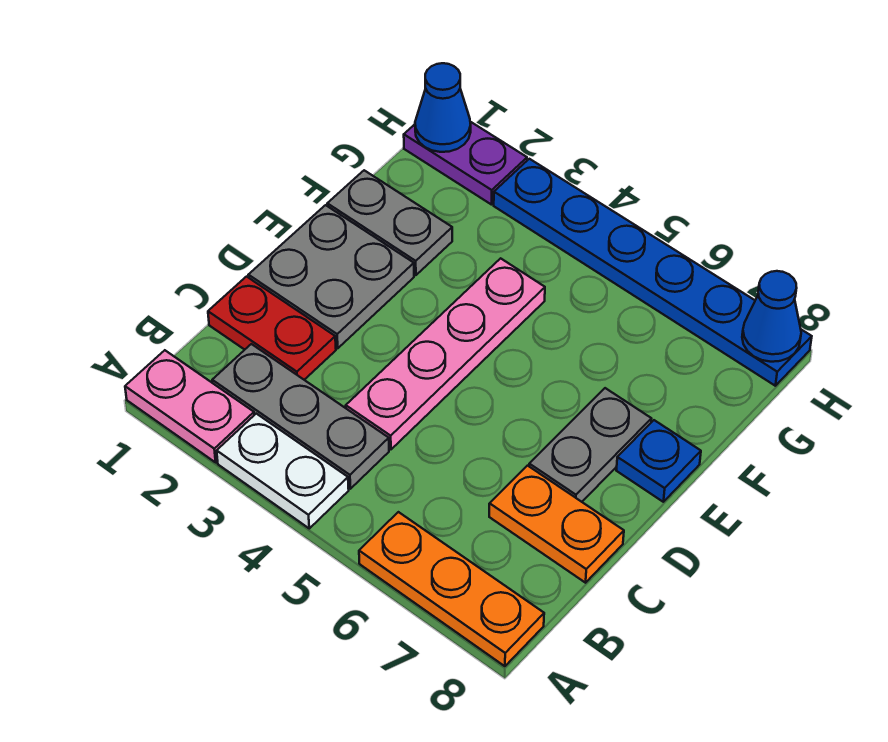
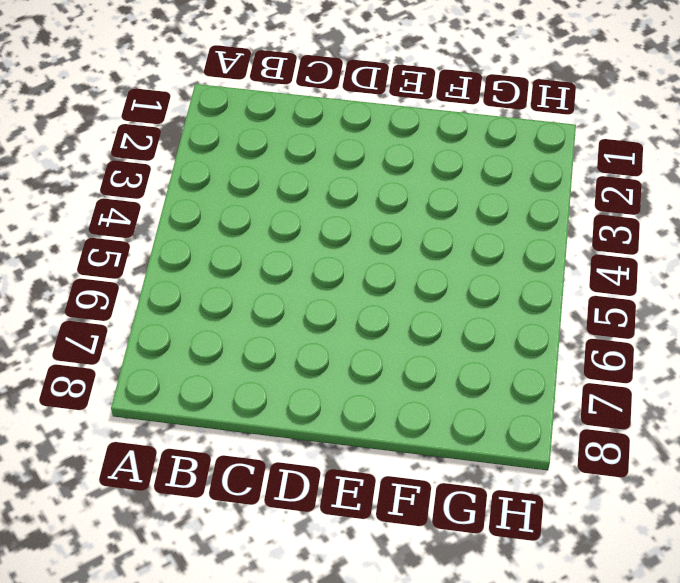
none -> pink 1x2 plate [125,350,254,462]
none -> white 1x2 plate [217,414,349,528]
none -> orange 1x3 plate [359,512,544,666]

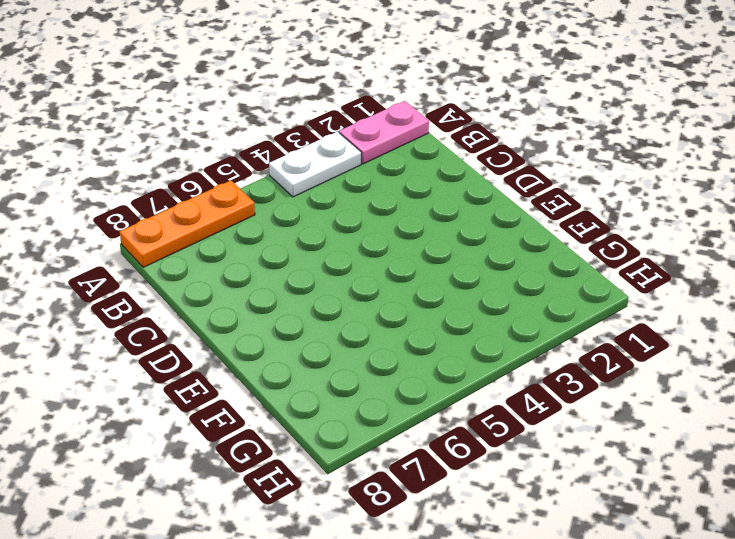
none -> grey 1x3 plate [212,344,389,489]
none -> red 1x2 plate [208,277,336,380]
none -> pink 1x4 plate [346,258,545,449]

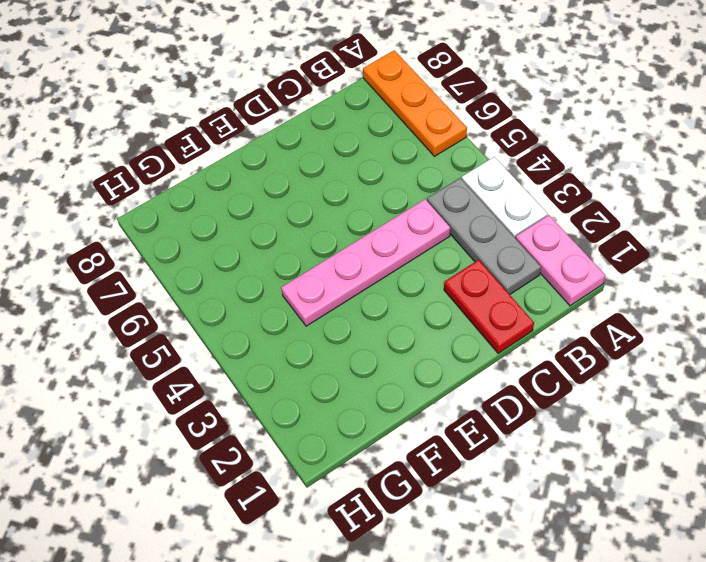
none -> orange 1x2 plate [489,466,624,583]
none -> grey 2x2 plate [248,205,414,348]
none -> grey 1x2 plate [529,388,651,502]

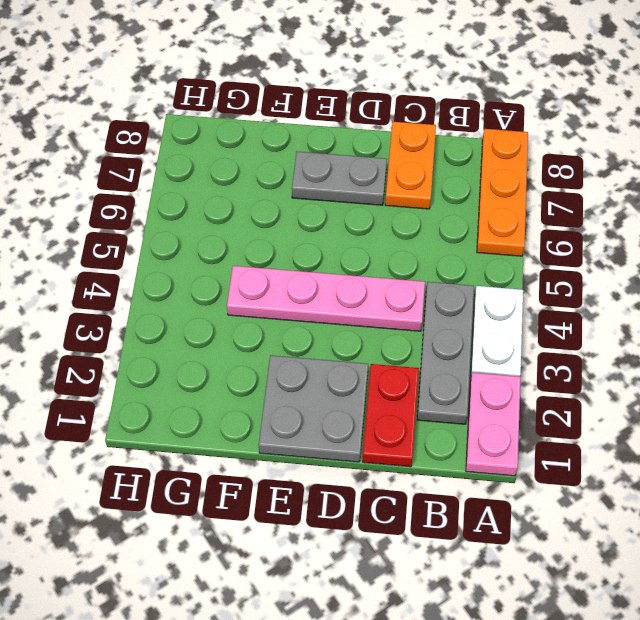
none -> blue 1x1 plate [616,420,701,502]
none -> grey 1x2 plate [327,170,452,275]
none -> purple 1x2 plate [404,122,527,205]

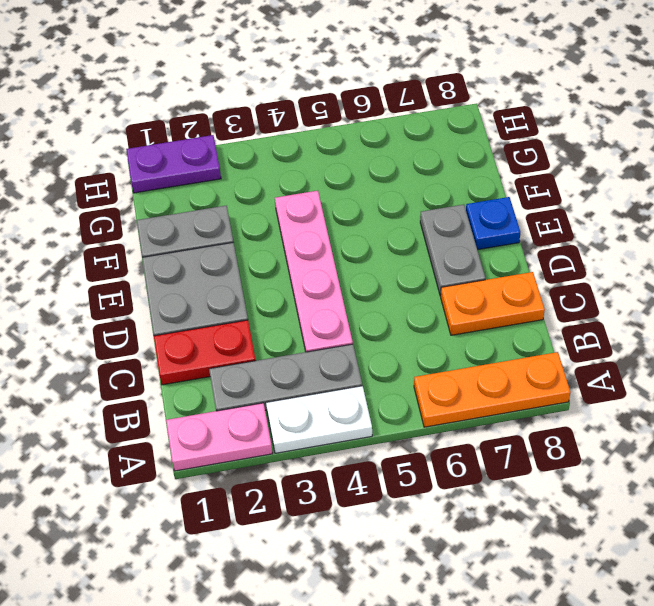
none -> blue 1x6 plate [494,159,812,386]
none -> blue 1x1 cone [415,63,471,152]
none -> blue 1x1 cone [742,271,801,362]

